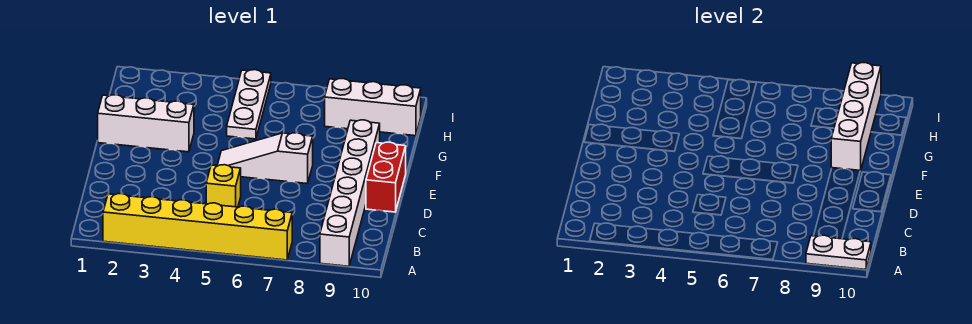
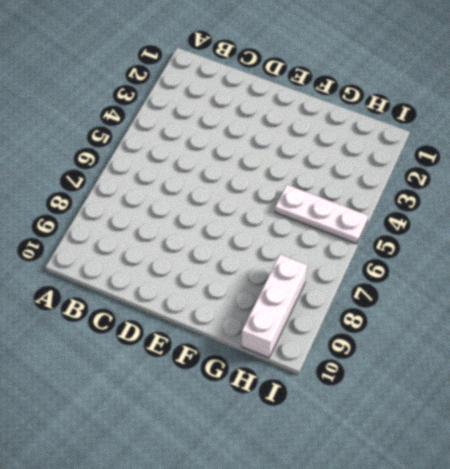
none -> yellow 1x6 brick [103,194,292,260]
none -> white 1x6 brick [320,120,380,266]

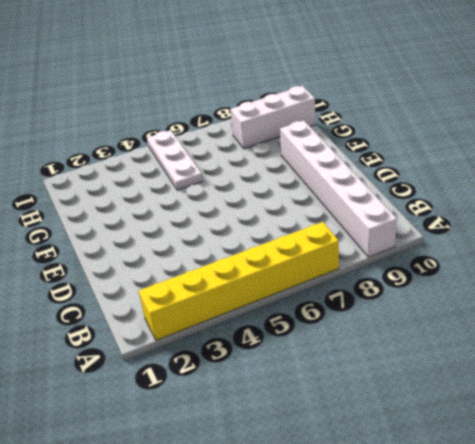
none -> yellow 1x1 brick [206,165,241,207]
none -> red 1x2 brick [366,142,406,212]

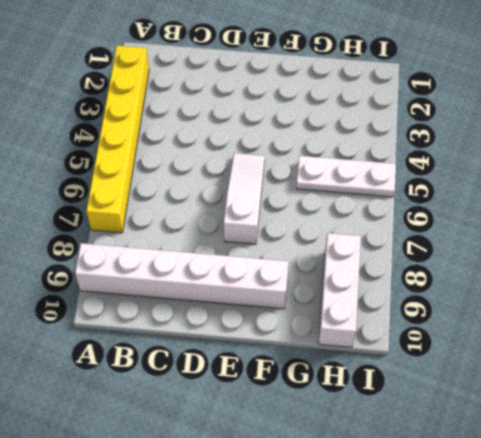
none -> yellow 1x1 brick [206,165,241,207]
none -> red 1x2 brick [366,142,406,212]

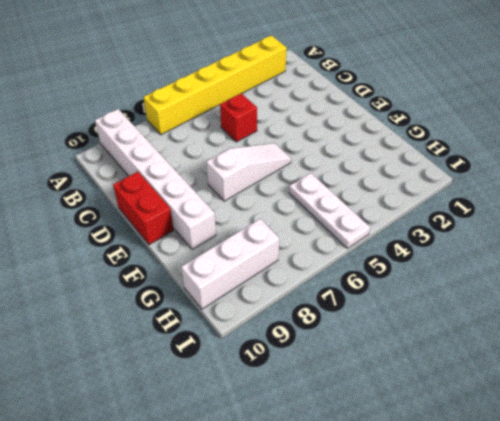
red 1x1 brick [220,93,257,142] -> yellow 1x1 brick [206,165,241,207]
none -> white 1x3 brick [98,95,194,152]
none -> white 1x2 plate [806,235,871,270]

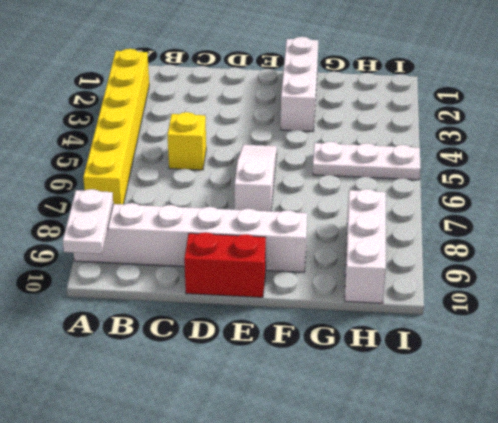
none -> white 1x4 brick [831,63,881,171]

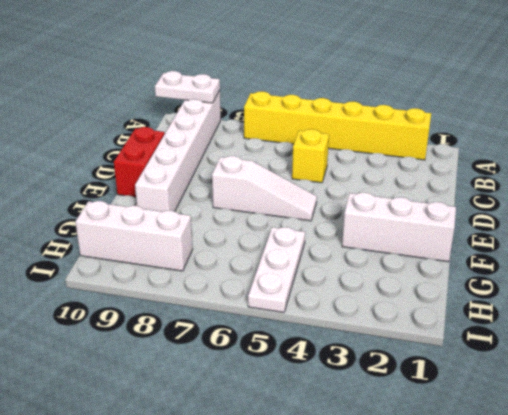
none -> white 1x4 brick [831,63,881,171]

